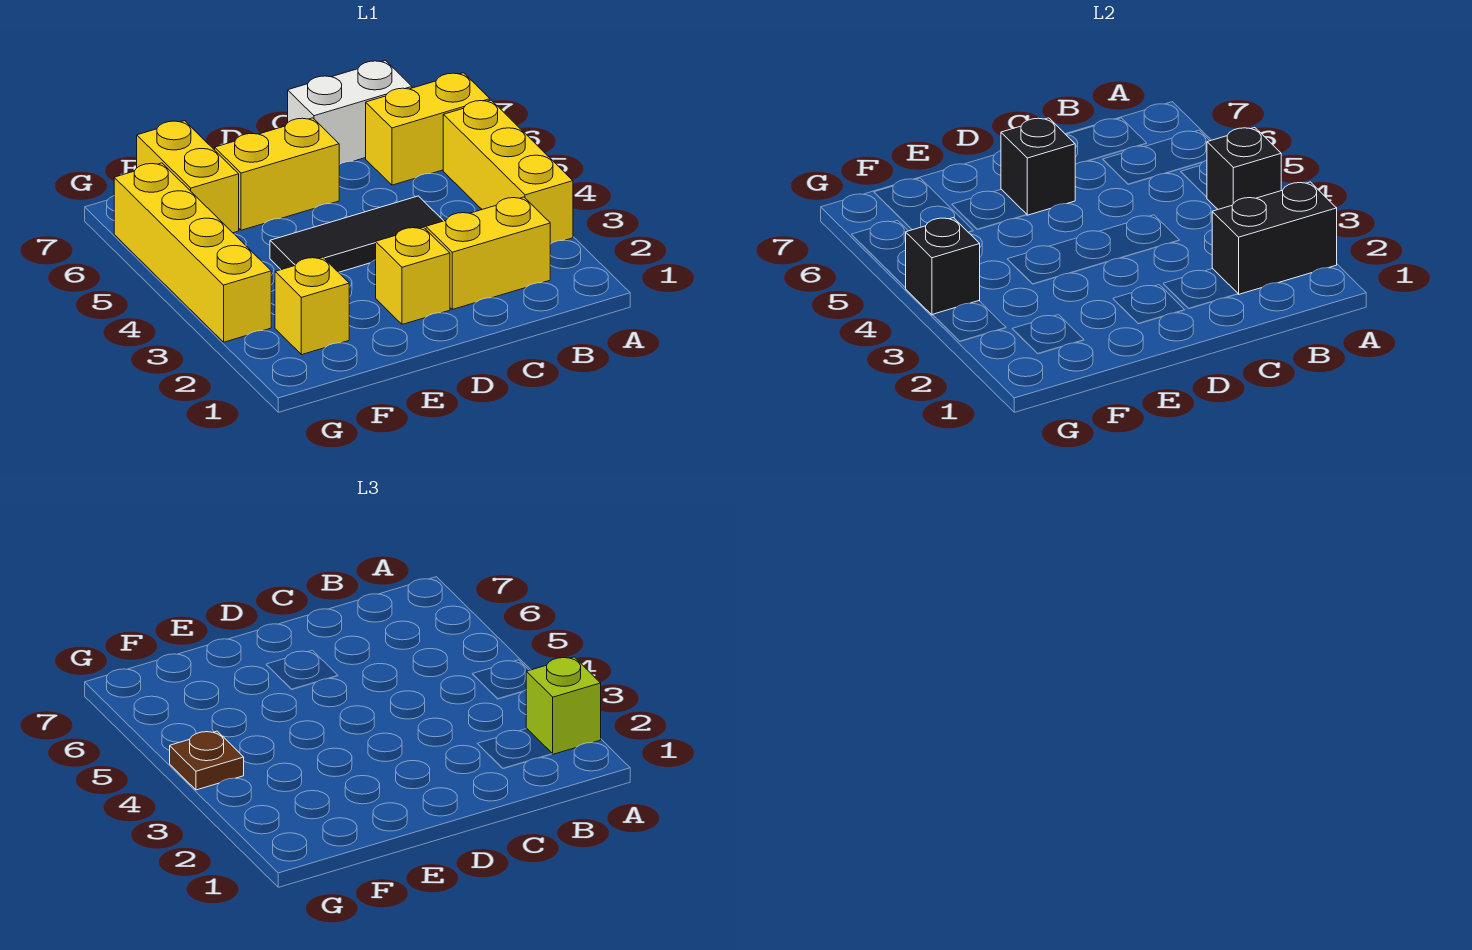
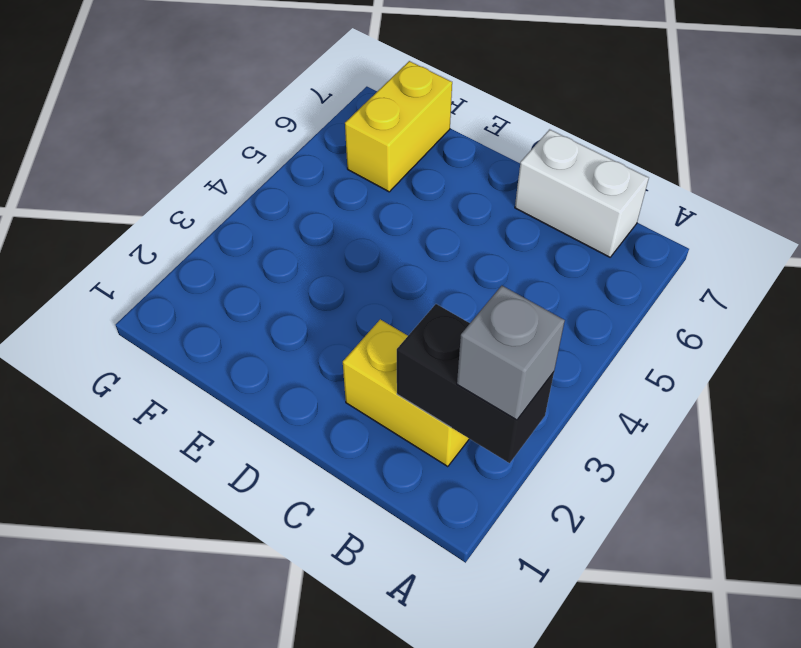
grey 1x1 brick [457,286,565,420] -> lime 1x1 brick [526,657,601,754]
none -> yellow 1x3 brick [443,100,573,244]
none -> yellow 1x2 brick [366,73,490,185]
none -> black 1x3 tile [270,196,443,272]

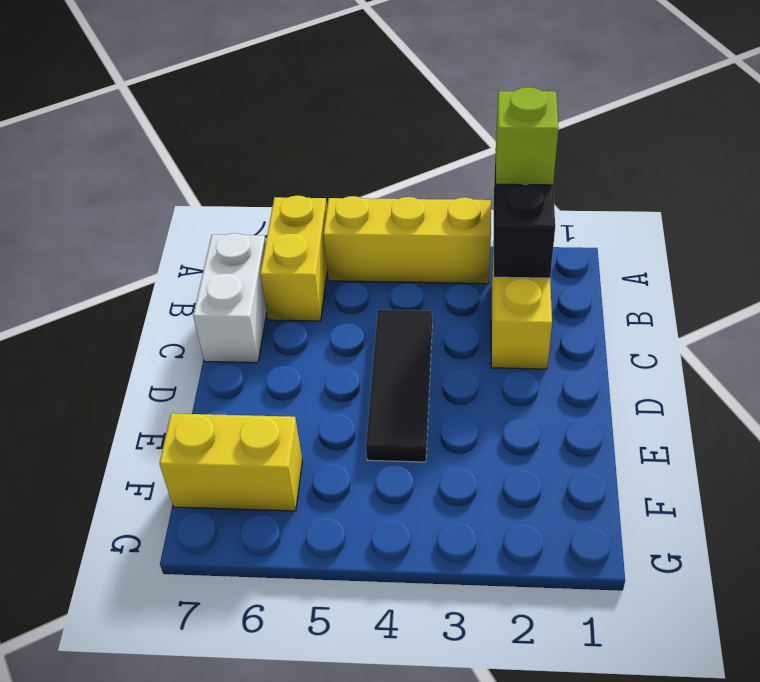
none -> yellow 1x1 brick [376,227,450,324]
none -> yellow 1x2 brick [215,118,339,230]
none -> yellow 1x1 brick [275,257,349,355]

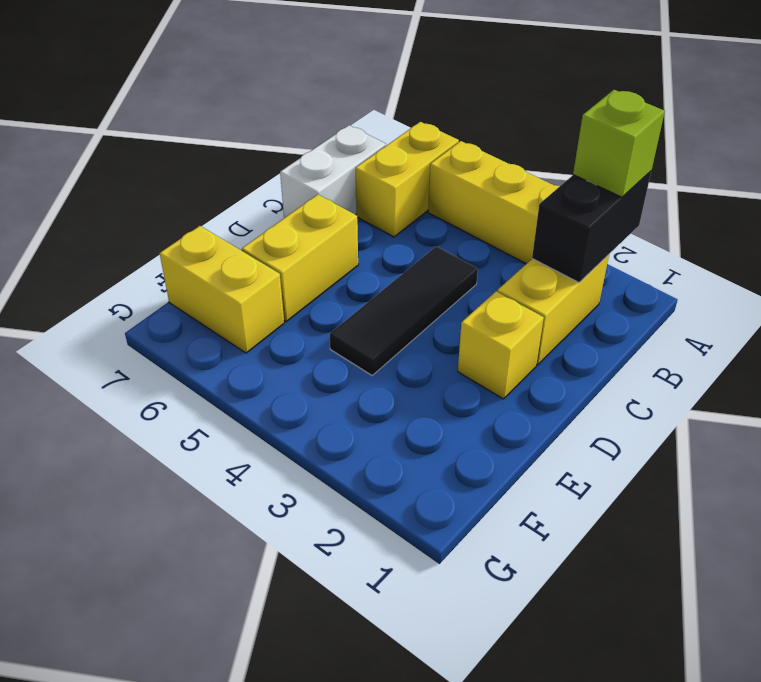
none -> yellow 1x1 brick [275,257,349,355]
none -> yellow 1x4 brick [114,163,271,342]
none -> black 1x1 brick [1207,128,1281,209]

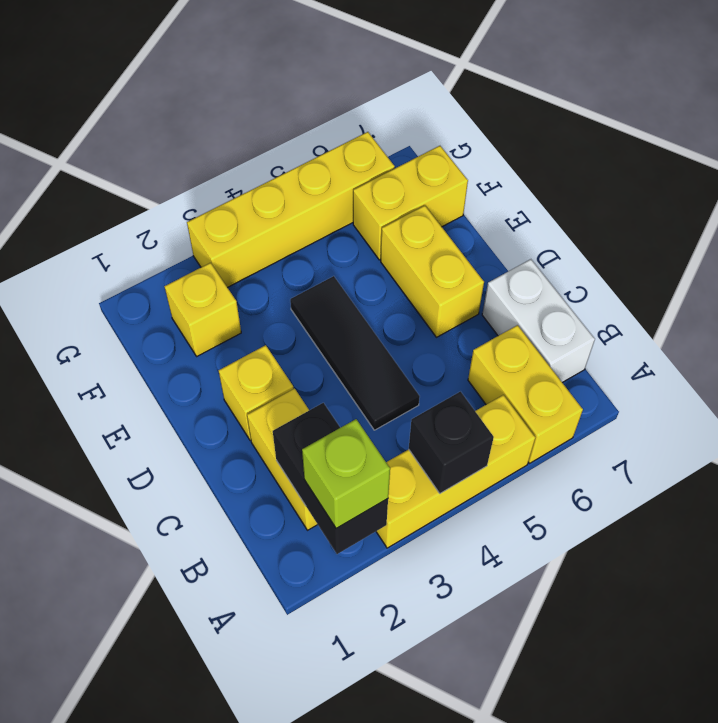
none -> black 1x1 brick [1001,118,1075,215]
none -> black 1x1 brick [906,218,980,315]
none -> brown 1x1 plate [170,731,244,790]

